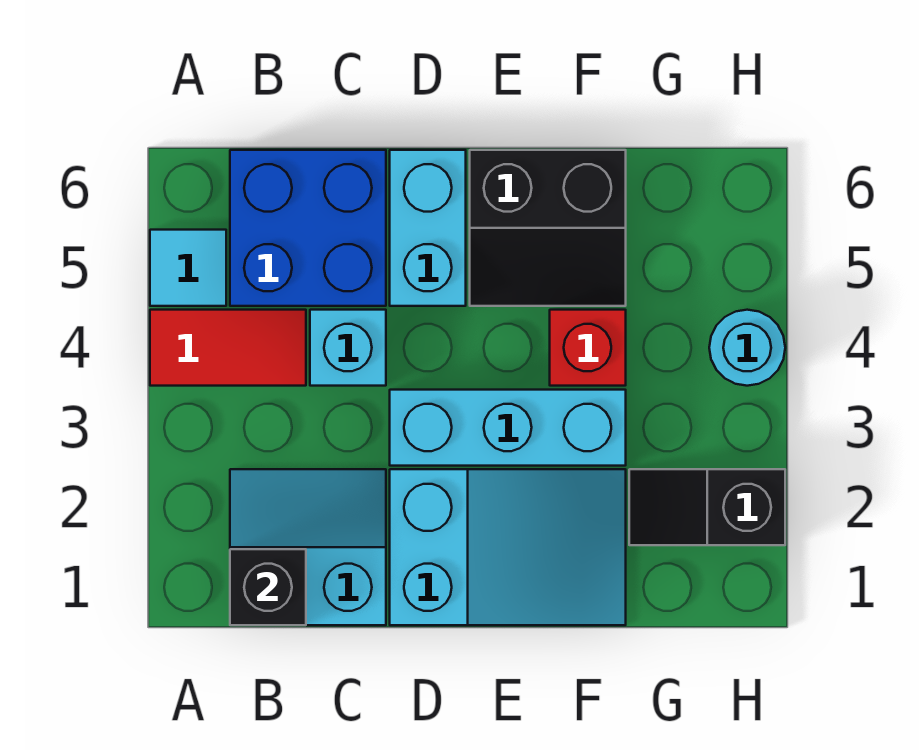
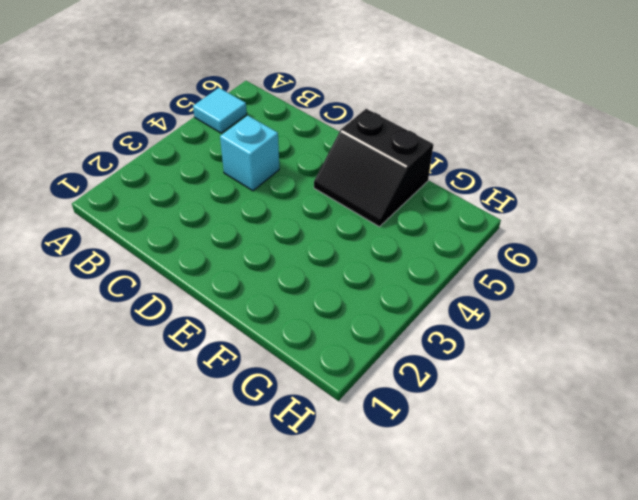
none -> red 1x2 tile [150,310,306,386]
none -> cyan 2x2 slope [230,469,386,625]
none -> blue 2x2 brick [230,150,386,306]

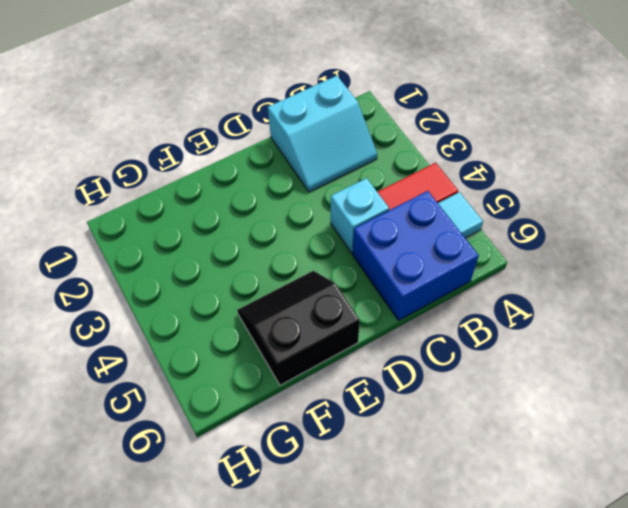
none -> cyan 2x3 slope [390,469,626,625]
none -> cyan 1x3 brick [390,390,626,466]
none -> cyan 1x2 brick [390,150,466,306]

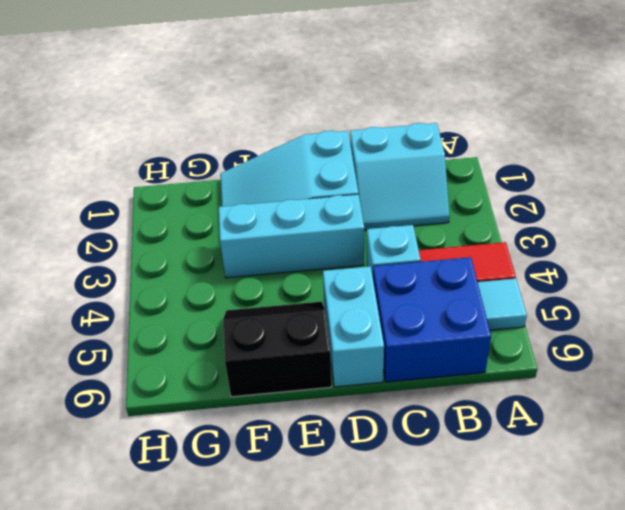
none -> red 1x1 brick [550,310,626,386]
none -> black 1x2 slope [629,469,785,545]
none -> cyan 1x1 round brick [709,310,785,386]

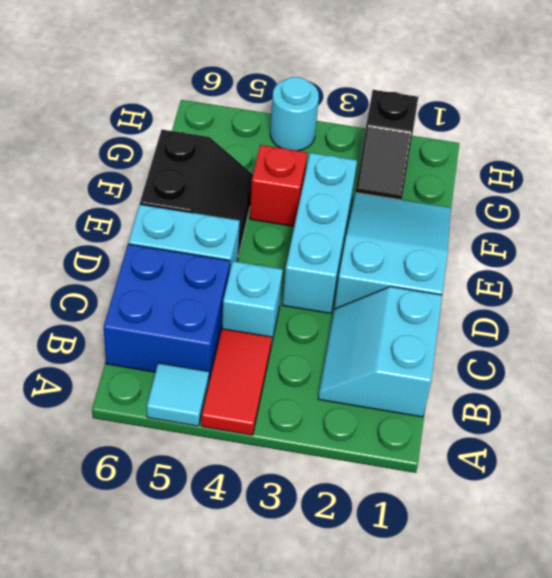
none -> black 1x1 brick [230,549,306,625]

